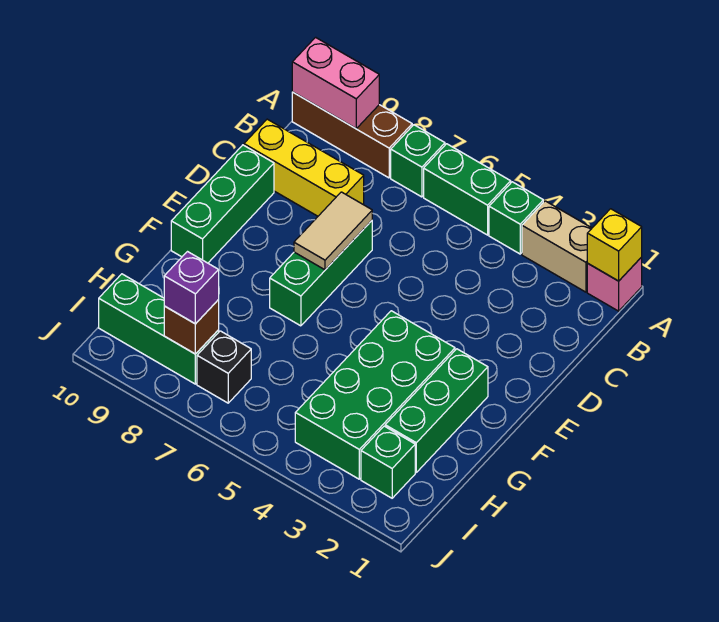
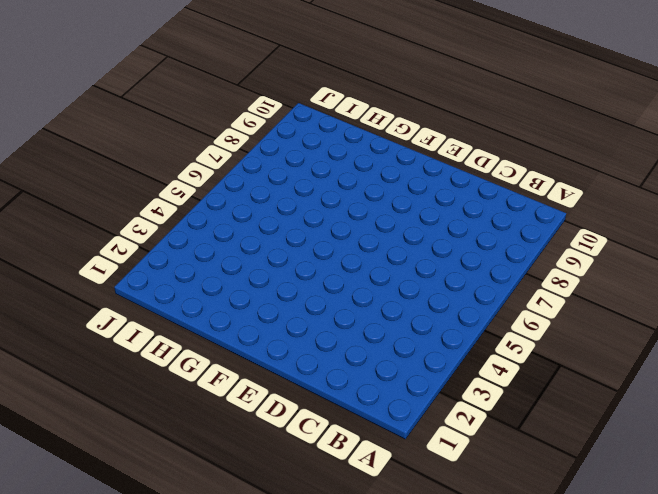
none -> pink 1x1 brick [587,257,642,311]
none -> tan 1x2 brick [522,201,592,292]
none -> green 1x1 brick [489,182,543,254]

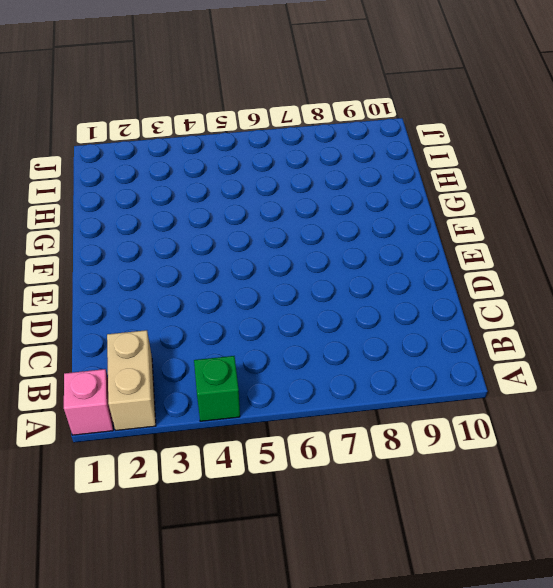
tan 1x2 brick [107,330,156,430] -> tan 1x2 brick turned to [522,201,592,292]
none -> green 1x2 brick [424,144,511,235]
none -> green 1x1 brick [391,125,445,197]
none -> brown 1x3 brick [292,92,412,178]

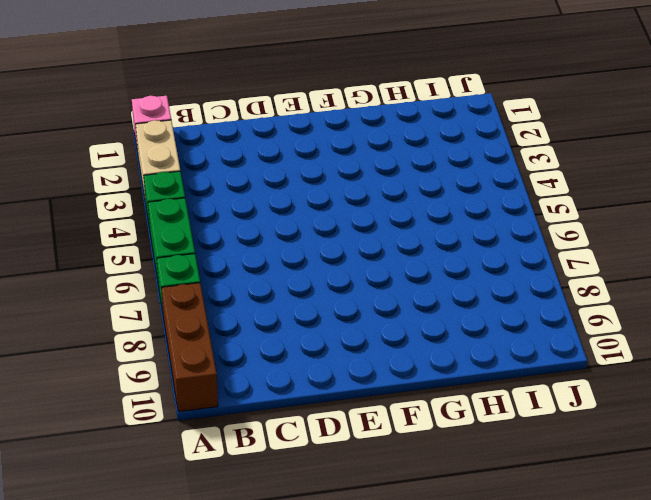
none -> yellow 1x3 brick [244,119,364,216]
none -> green 1x3 brick [270,221,372,326]
none -> green 1x3 brick [171,145,274,263]

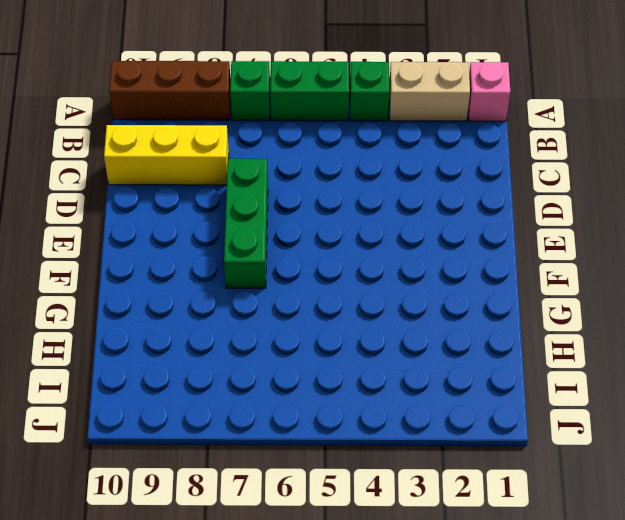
none -> green 1x3 brick [171,145,274,263]
none -> green 1x3 brick [385,349,488,472]
none -> green 2x4 brick [295,311,455,479]

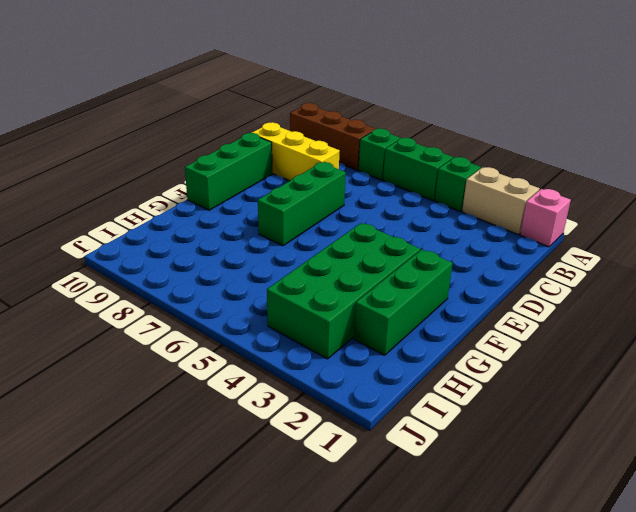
none -> green 1x1 brick [361,426,415,498]
none -> black 1x1 brick [197,331,251,403]
none -> green 1x3 brick [99,274,219,384]

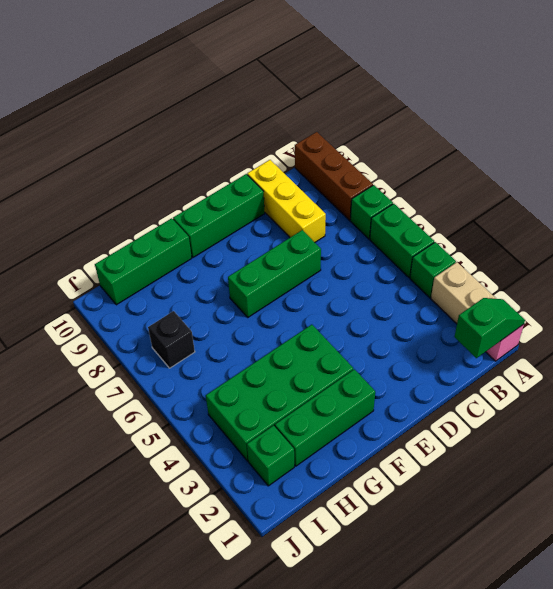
green 1x2 slope [455,298,525,358] -> yellow 1x1 brick [587,209,642,281]
green 1x3 brick [95,218,192,305] -> green 1x3 brick turned to [99,274,219,384]
none -> pink 1x2 brick [292,37,379,128]
none -> tan 1x2 tile [294,192,372,270]
none -> brown 1x1 brick [164,300,219,354]

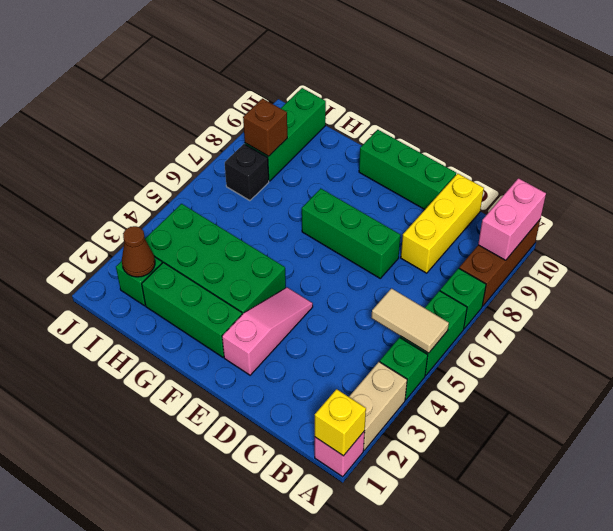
tan 1x2 tile [371,288,449,353] -> tan 1x2 tile moved to [294,192,372,270]
pink 1x3 slope [222,287,313,375] -> none
brown 1x1 cone [122,226,155,277] -> none
none -> purple 1x1 brick [164,252,219,324]

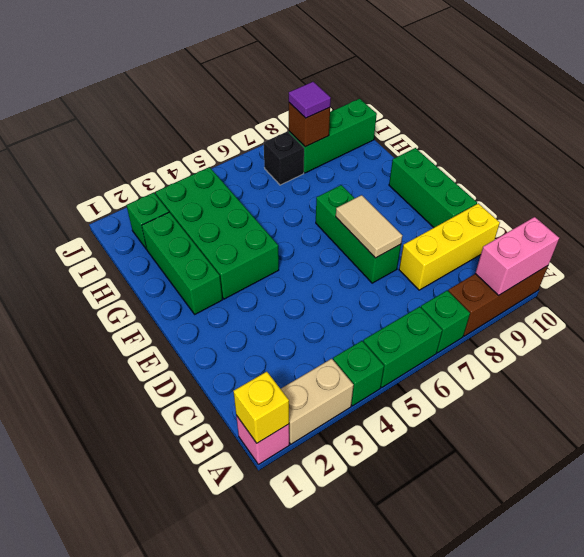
purple 1x1 tile [289,82,331,118] -> purple 1x1 brick [164,252,219,324]

